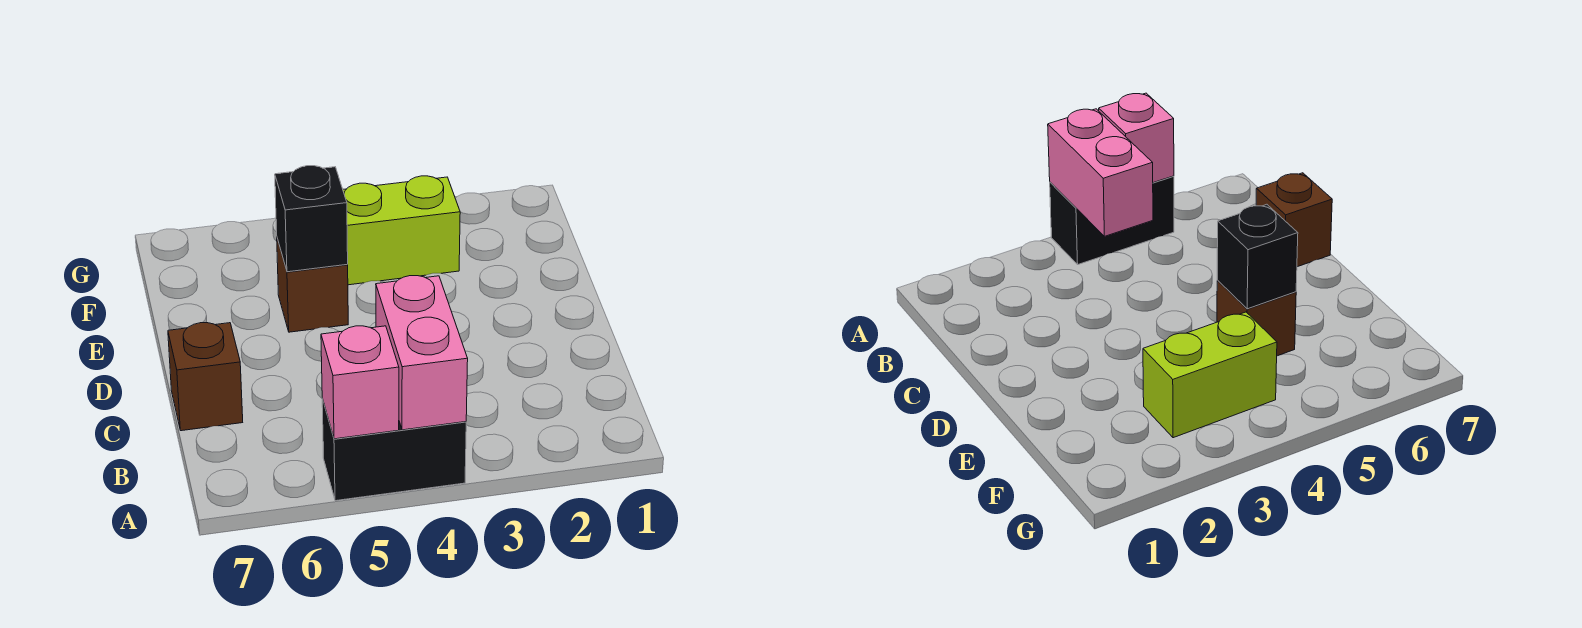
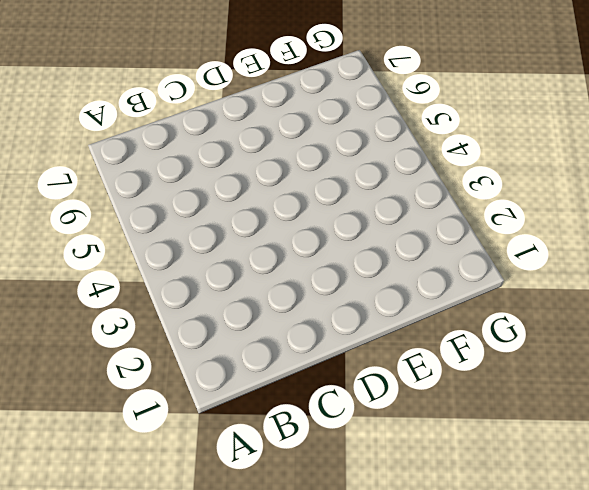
none -> black 1x2 brick [322,399,466,501]
none -> brown 1x1 brick [168,323,243,431]

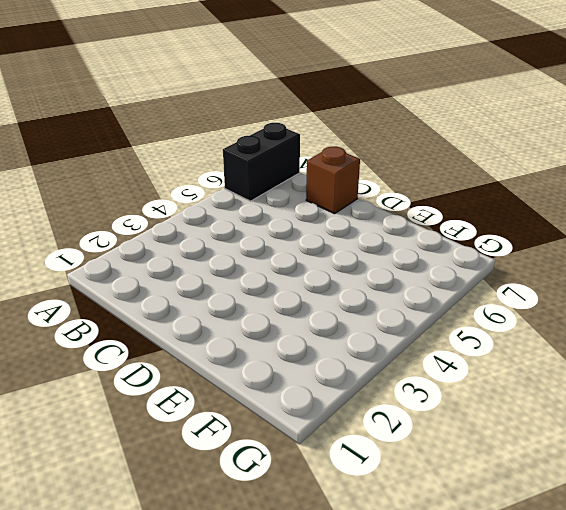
black 1x2 brick [223,123,300,201] -> black 1x2 brick moved to [322,399,466,501]
none -> brown 1x1 brick [277,239,348,332]
none -> lime 1x2 brick [343,176,460,285]

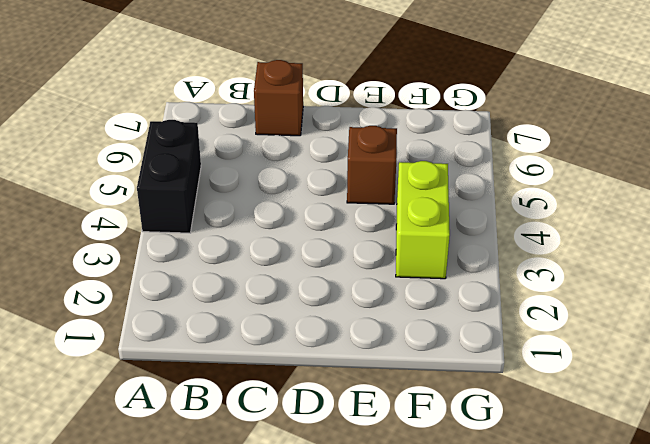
none -> pink 1x2 brick [376,276,468,430]
none -> pink 1x1 brick [321,326,399,439]

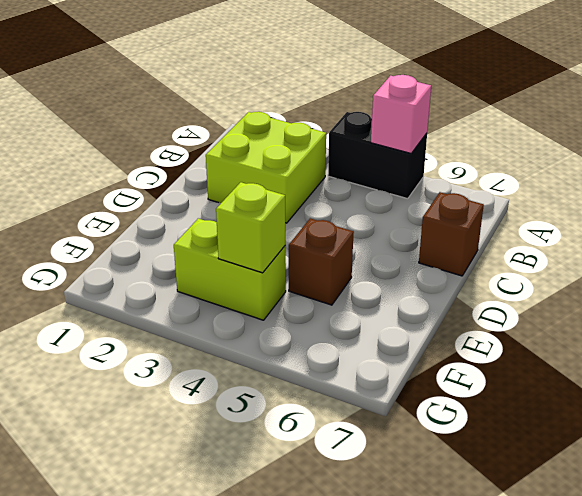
lime 2x2 brick [206,112,326,223] -> none
lime 1x1 brick [216,182,285,273] -> none
none -> pink 1x2 brick [376,276,468,430]
none -> black 1x1 brick [275,166,348,272]

